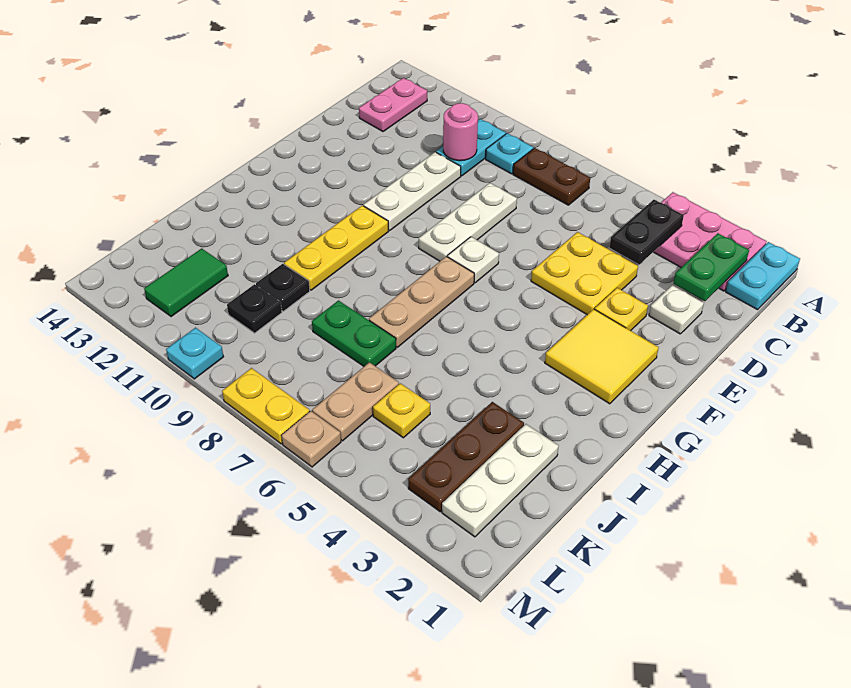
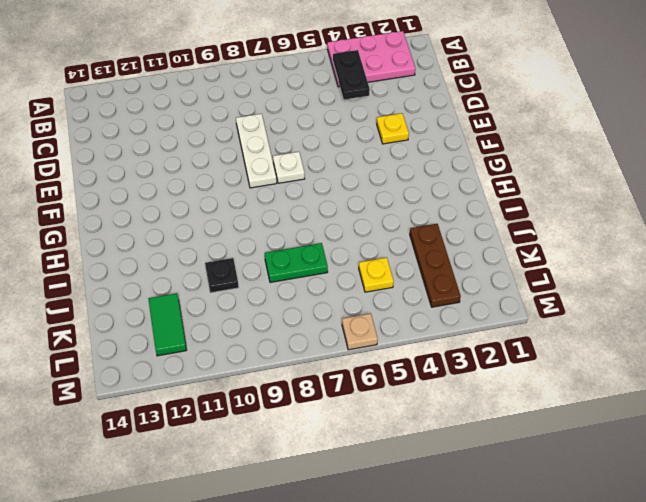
none -> cyan 1x2 plate [726,242,800,310]
none -> brown 1x2 plate [513,148,590,205]
none -> cyan 1x1 plate [486,133,534,174]

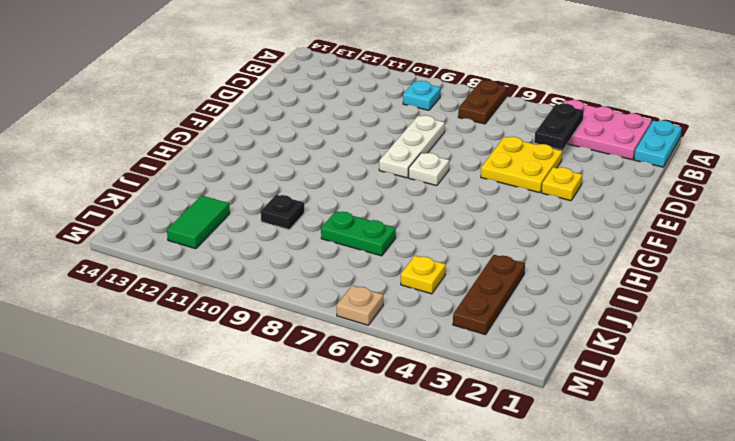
brown 1x2 plate [458,80,507,124] -> brown 1x2 plate turned to [513,148,590,205]
none -> cyan 1x2 plate [436,119,506,176]
none -> pink 1x2 plate [359,78,427,132]
none -> white 1x1 plate [649,285,704,334]

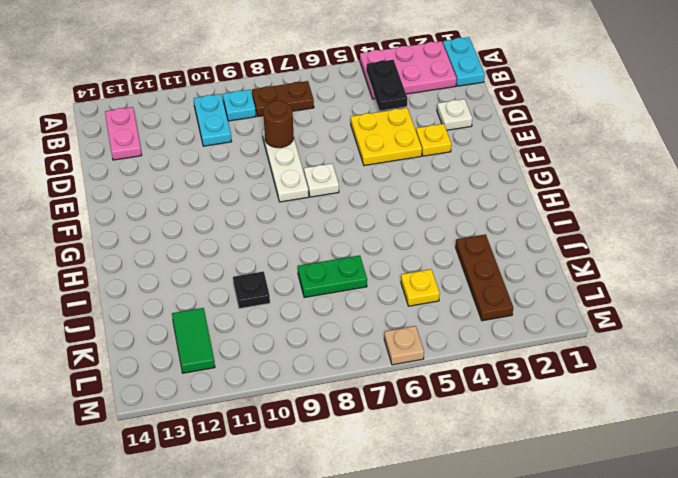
brown 1x1 round brick [263,100,294,148] -> none
none -> white 1x3 plate [363,152,461,230]
none -> yellow 2x2 tile [545,309,659,404]
none -> tan 1x3 plate [369,256,474,347]

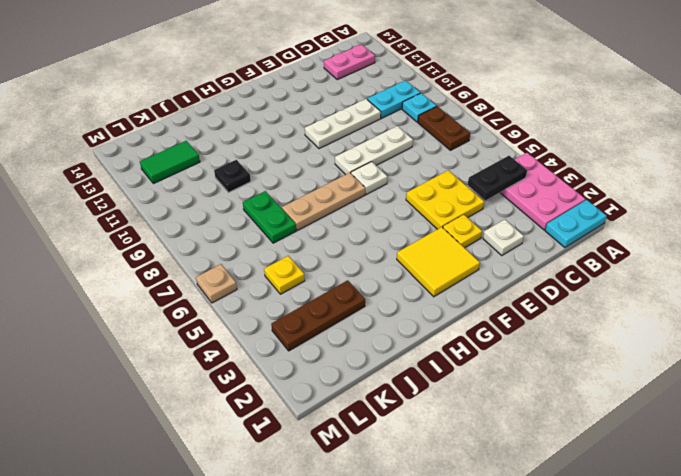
none -> yellow 1x3 plate [284,205,388,290]
none -> white 1x3 plate [442,424,559,537]
none -> tan 1x2 plate [312,362,399,441]

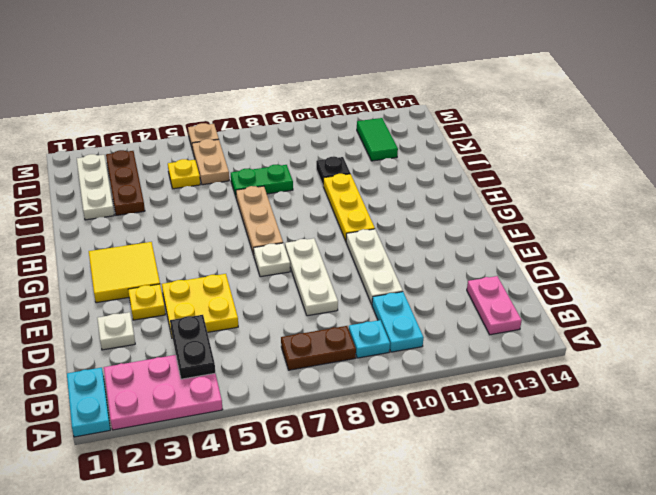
none -> black 1x1 plate [227,284,282,333]
none -> yellow 1x2 plate [222,368,310,444]
none -> cyan 1x1 plate [166,328,224,379]

